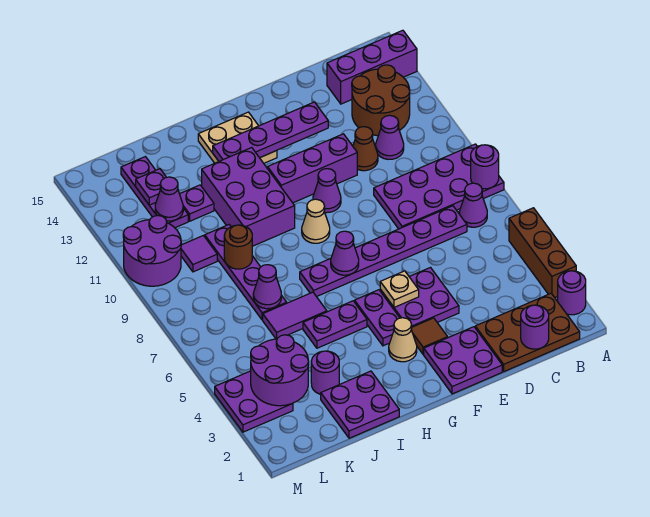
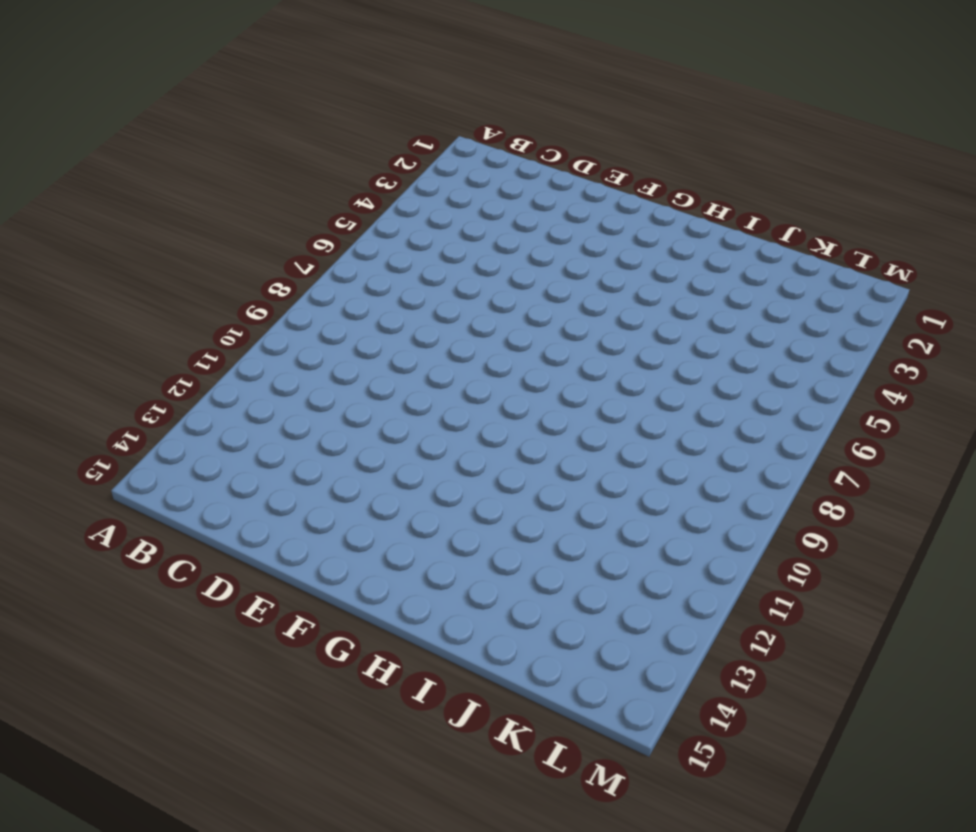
none -> purple 1x1 round brick [558,271,586,315]
none -> brown 1x3 brick [509,208,576,298]
none -> purple 2x4 plate [374,144,504,229]
none -> purple 1x3 brick [327,30,417,104]

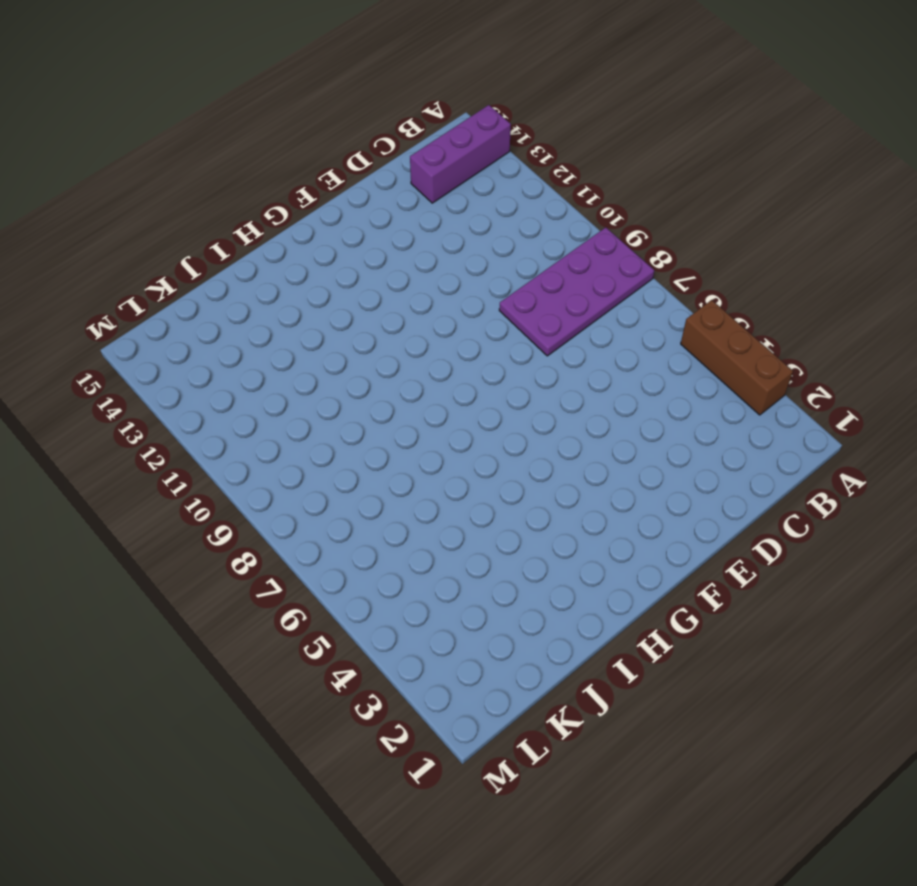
none -> purple 1x1 round brick [558,271,586,315]
none -> brown 2x3 plate [475,294,580,371]
none -> purple 1x1 cone [459,183,487,227]
none -> brown 2x2 round brick [352,65,410,136]

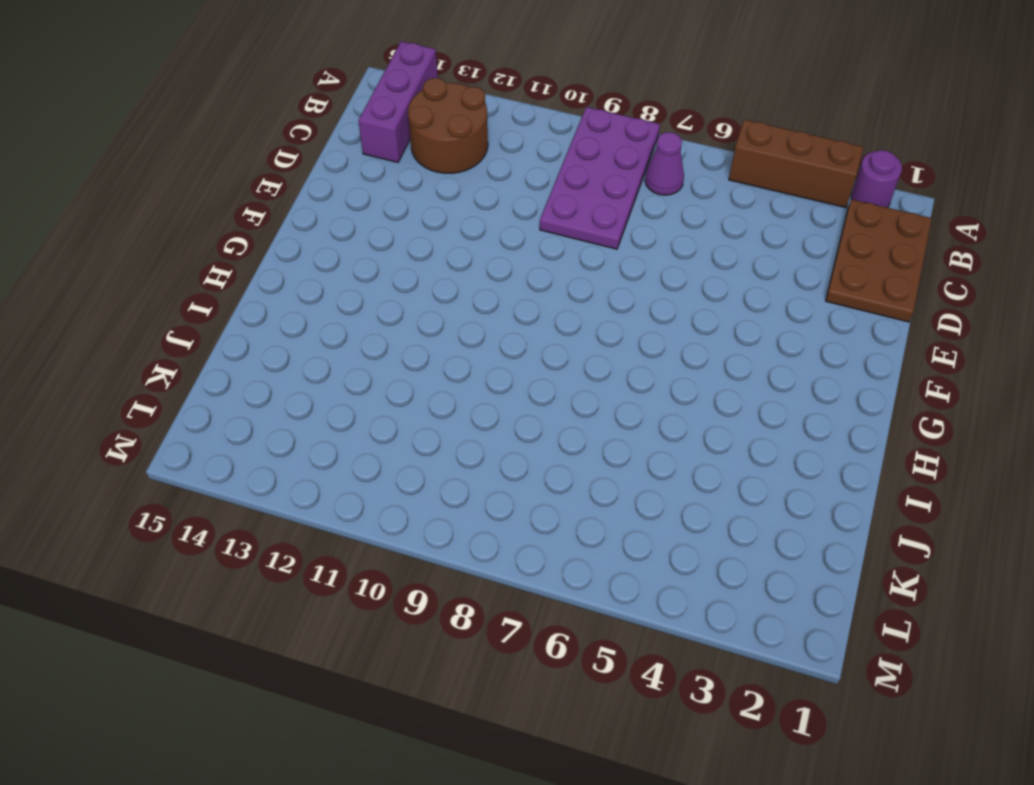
none -> purple 1x6 plate [300,206,467,297]
none -> purple 1x1 cone [376,115,404,159]
none -> brown 1x1 cone [353,127,378,171]
none -> purple 2x2 plate [424,327,502,394]

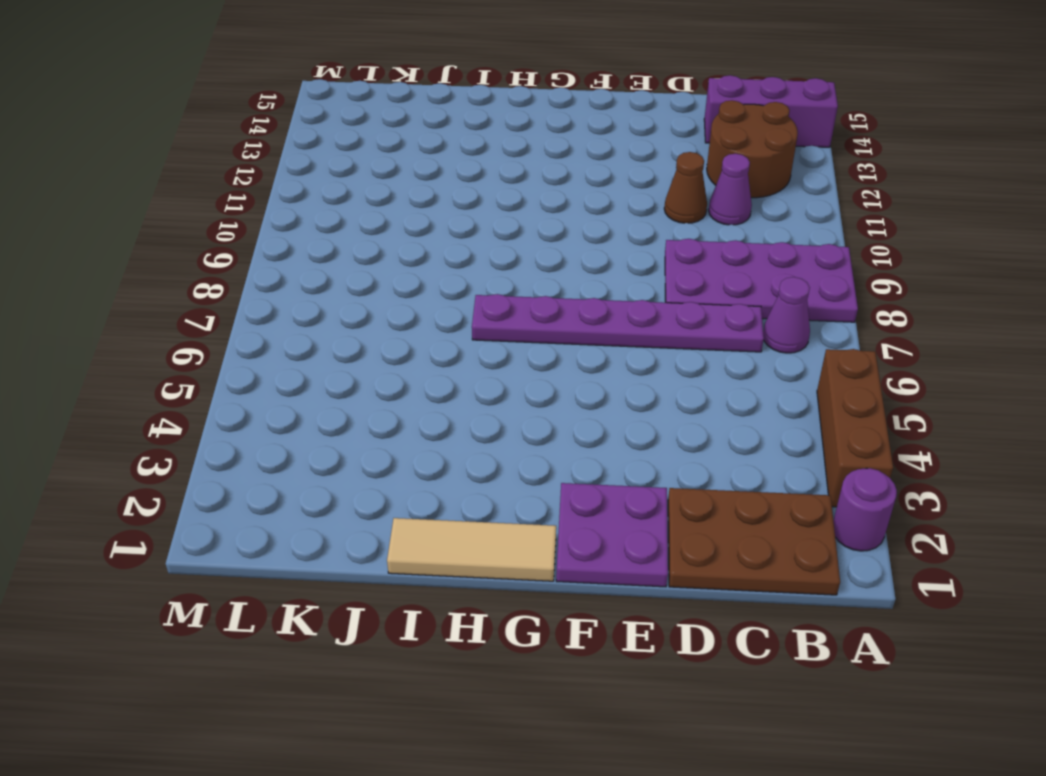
tan 1x3 tile [387,518,556,581] -> purple 2x2 plate [321,371,399,438]
none -> purple 2x2 plate [380,268,459,327]
none -> purple 1x3 brick [268,134,357,203]
none -> brown 1x1 tile [411,318,448,354]
none -> purple 1x1 cone [313,169,341,213]

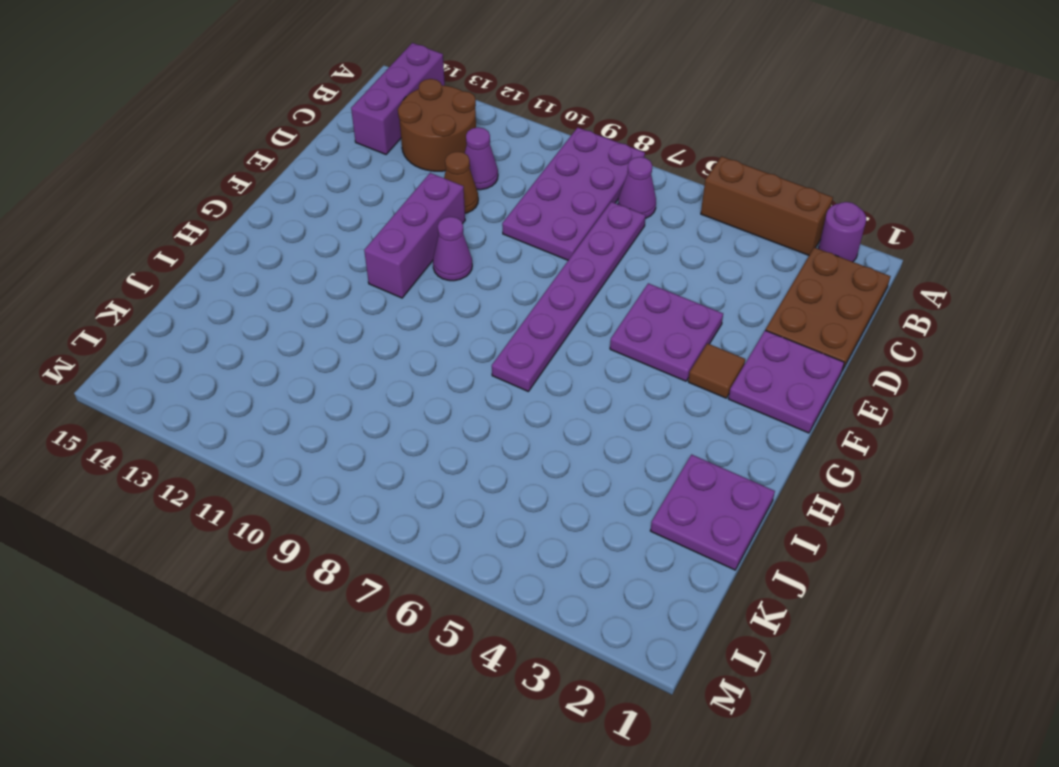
none -> tan 1x1 cone [389,318,417,362]
none -> purple 1x2 plate [355,290,400,346]
none -> tan 1x1 cone [302,199,330,243]
none -> tan 2x2 plate [198,112,277,163]

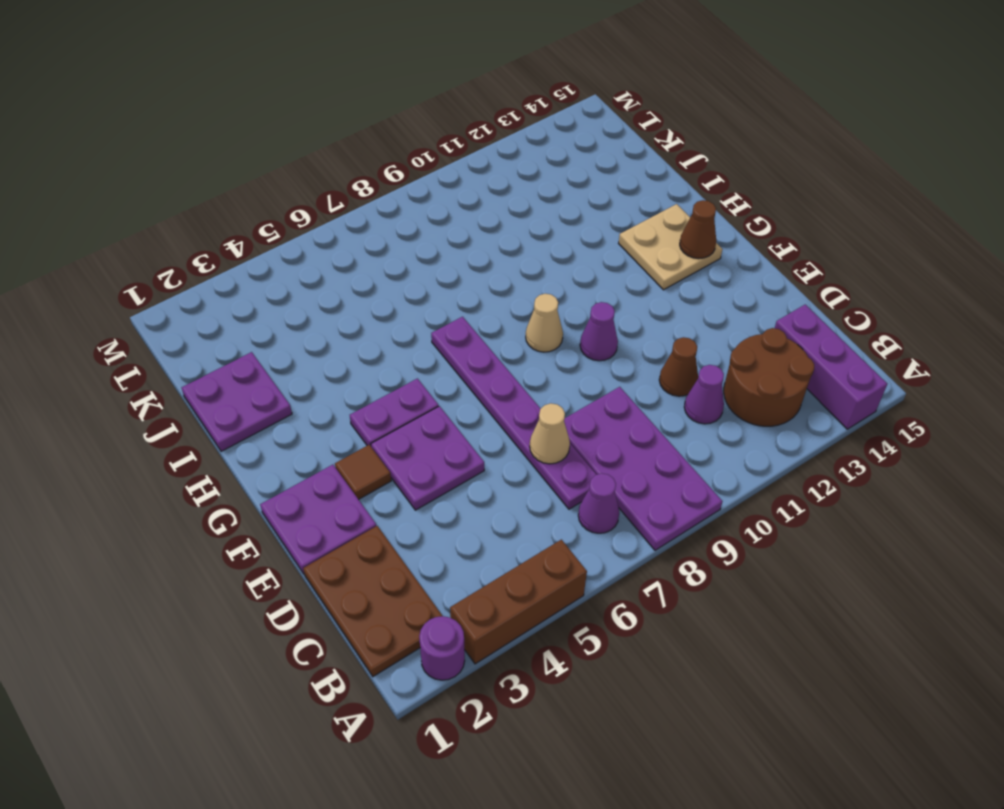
tan 1x1 cone [530,403,570,464] -> tan 1x1 cone moved to [389,318,417,362]
brown 1x1 cone [680,200,716,259] -> none
none -> purple 1x3 brick [268,134,357,203]
none -> purple 1x2 plate [303,301,367,348]
none -> purple 2x3 brick [202,148,295,246]
none -> purple 1x2 tile [263,292,327,339]

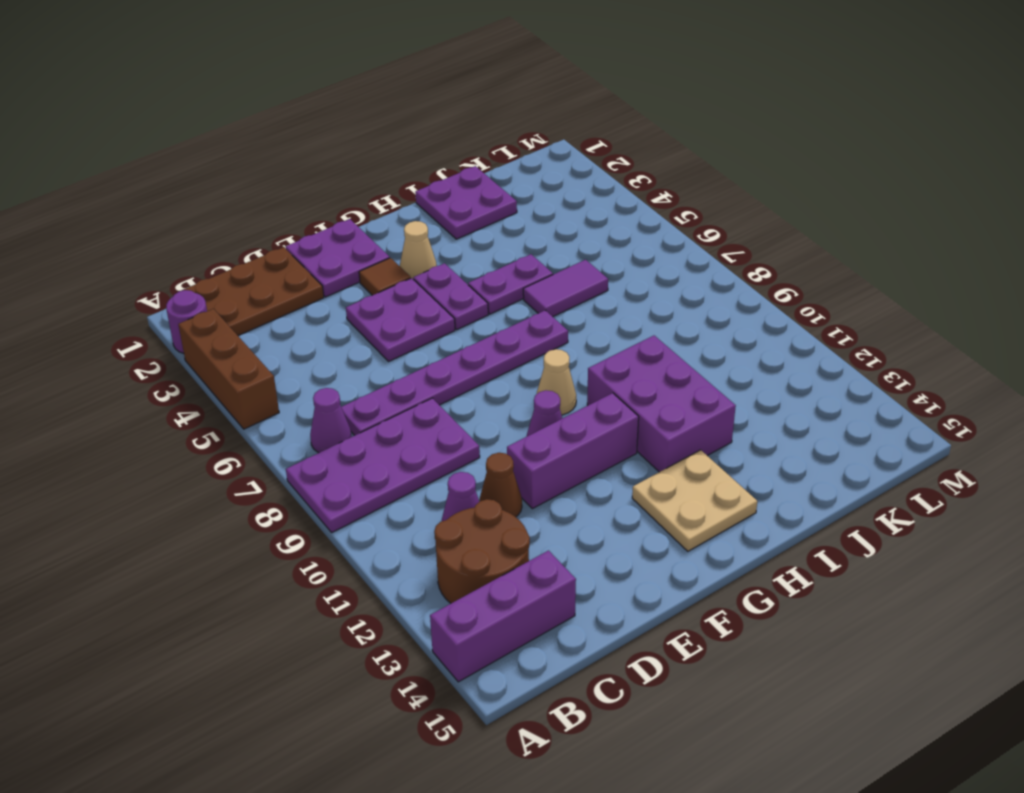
none -> purple 1x1 round brick [311,351,339,394]
none -> purple 1x4 plate [205,225,287,320]
none -> purple 1x1 plate [180,185,214,221]
none -> purple 1x1 tile [181,236,217,272]

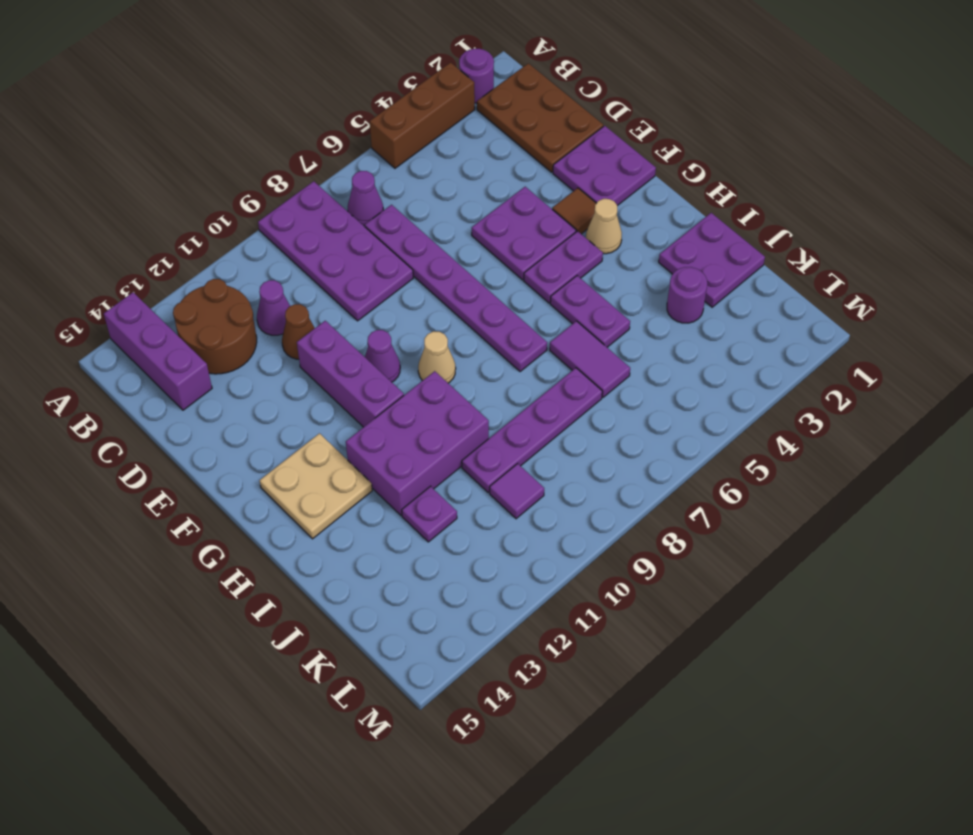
none -> purple 1x3 plate [121,157,188,228]
none -> purple 2x2 plate [215,371,293,432]
none -> purple 2x2 round brick [123,216,181,286]
none -> purple 1x1 round brick [471,145,499,189]

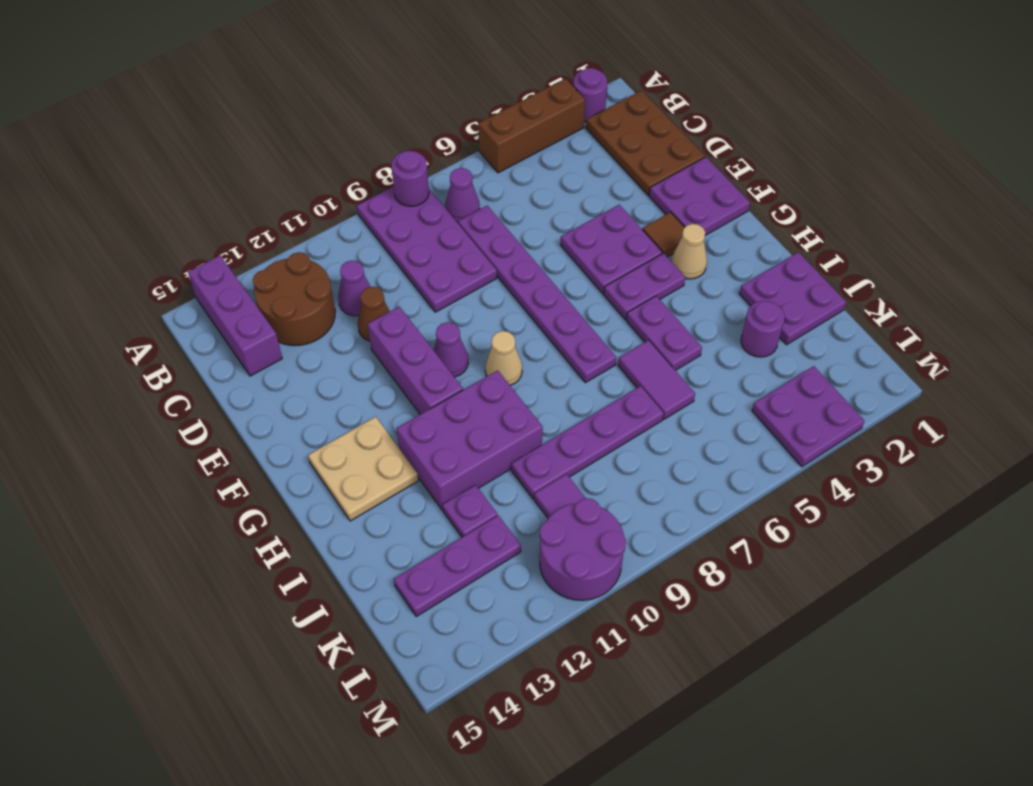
none -> purple 1x1 round brick [521,305,549,349]
none -> purple 1x4 plate [213,102,328,161]
none -> tan 1x1 plate [380,271,419,307]
none -> purple 1x1 cone [331,231,359,275]

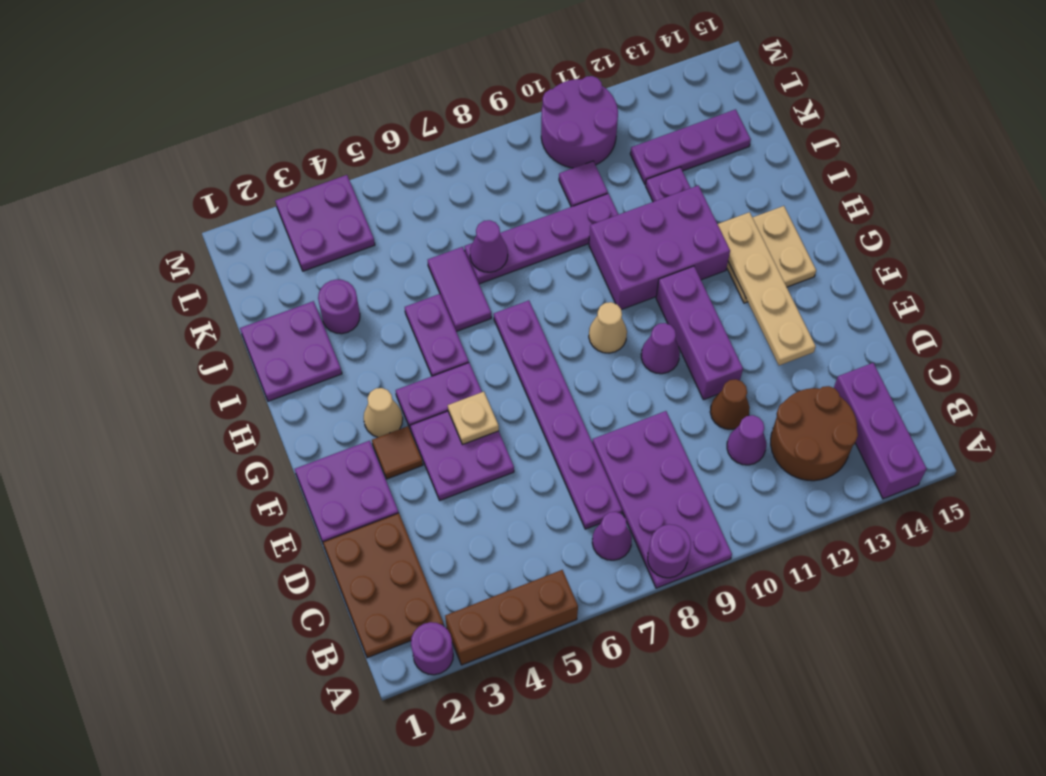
tan 1x4 plate [718,212,816,365] -> purple 1x4 plate [213,102,328,161]
none -> purple 1x1 round brick [521,305,549,349]
none -> purple 1x1 cone [331,231,359,275]
none -> brown 1x1 round brick [224,225,252,269]
none -> purple 2x2 round brick [251,335,309,406]

